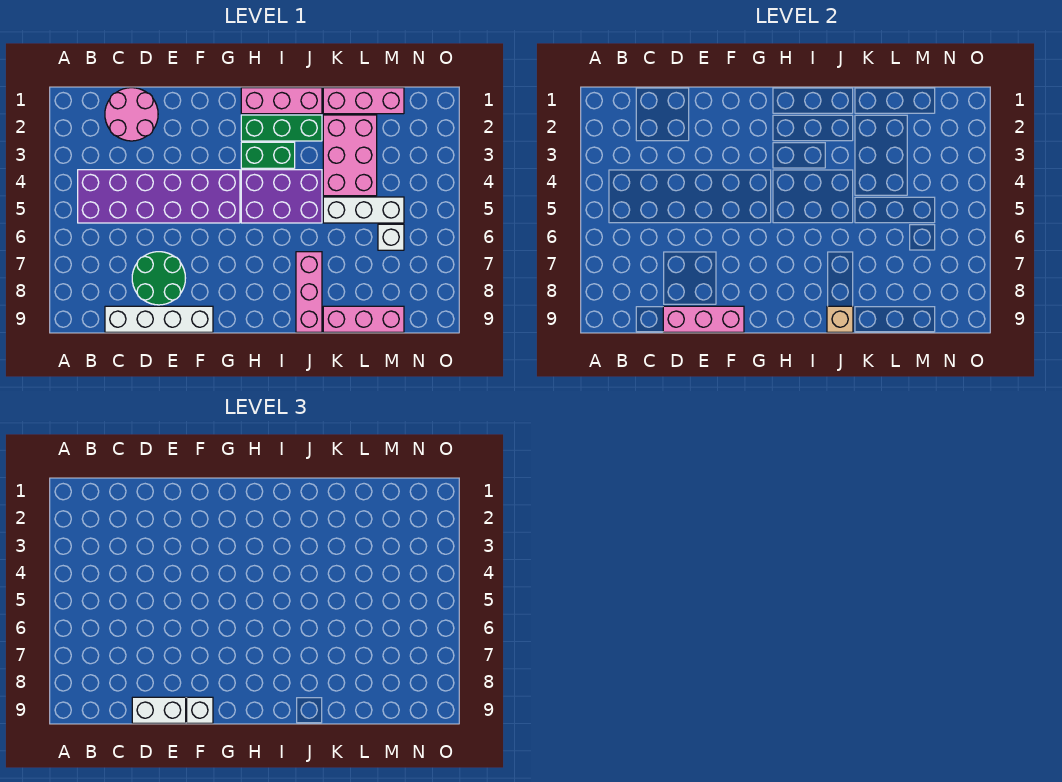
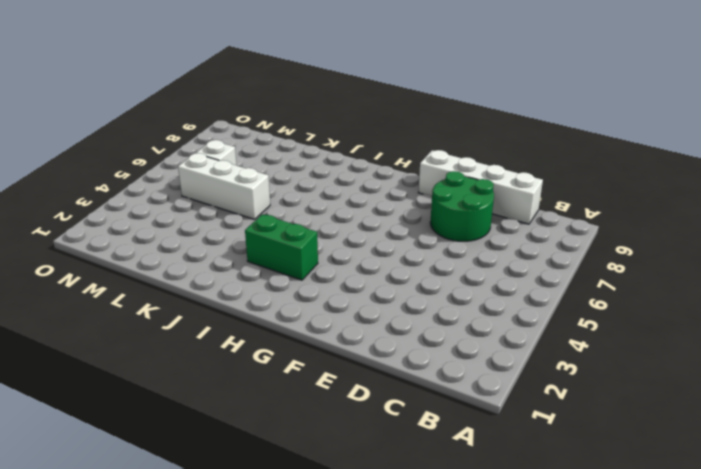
none -> purple 2x6 brick [78,170,240,223]
none -> pink 2x2 round brick [105,88,158,141]
none -> pink 1x3 brick [241,88,322,114]

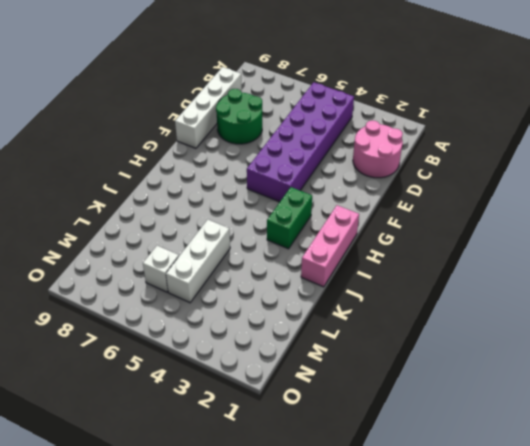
none -> green 1x3 brick [241,115,322,141]
none -> purple 2x3 brick [241,170,322,223]
none -> pink 1x3 brick [296,252,322,332]

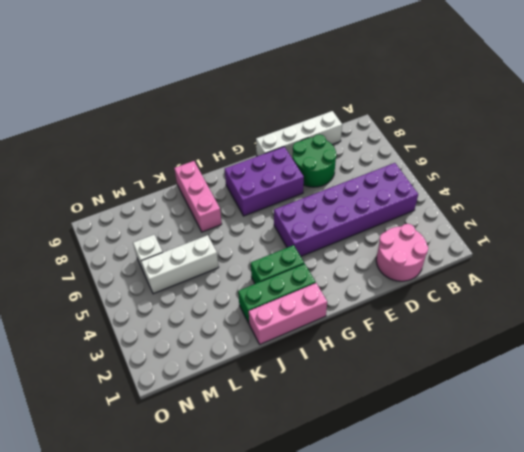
purple 2x3 brick [224,147,304,216] -> purple 2x3 brick moved to [241,170,322,223]
none -> pink 1x3 brick [323,88,404,114]
none -> pink 2x3 brick [323,115,377,196]
none -> pink 1x3 brick [323,306,404,332]

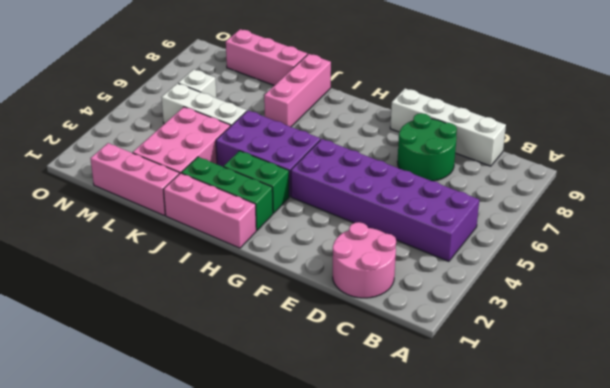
none -> pink 1x3 brick [663,306,744,332]
none -> tan 1x1 brick [827,306,853,332]
none -> white 1x2 brick [132,697,186,723]

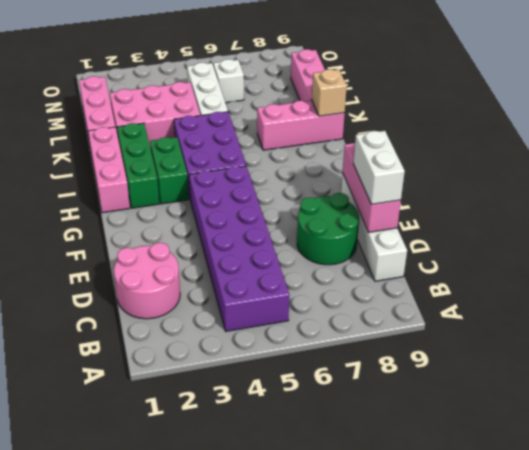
none -> white 1x1 brick [187,697,213,723]

